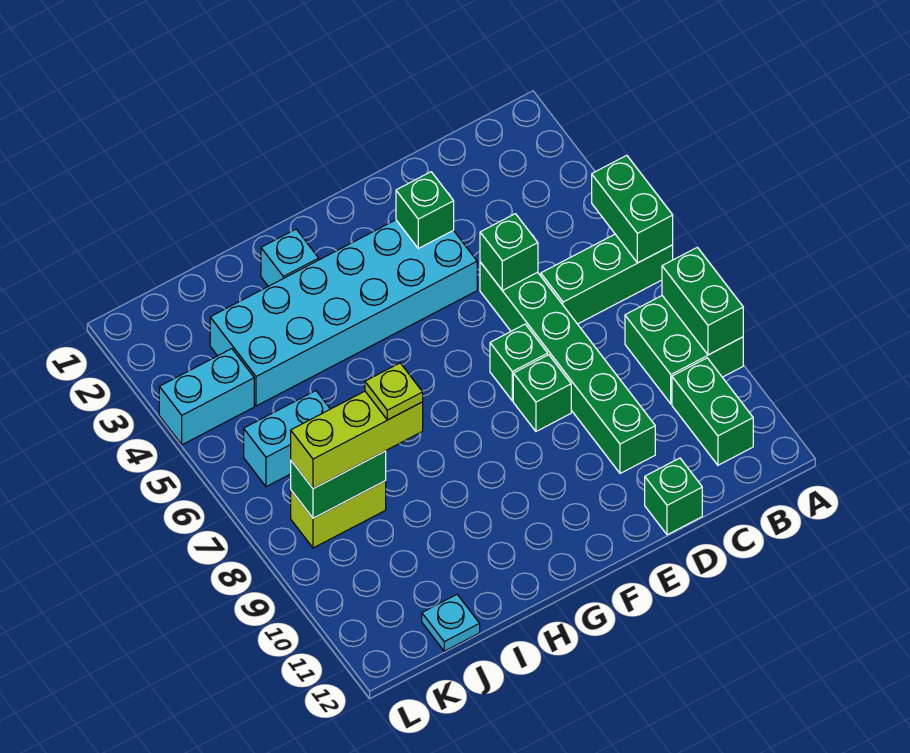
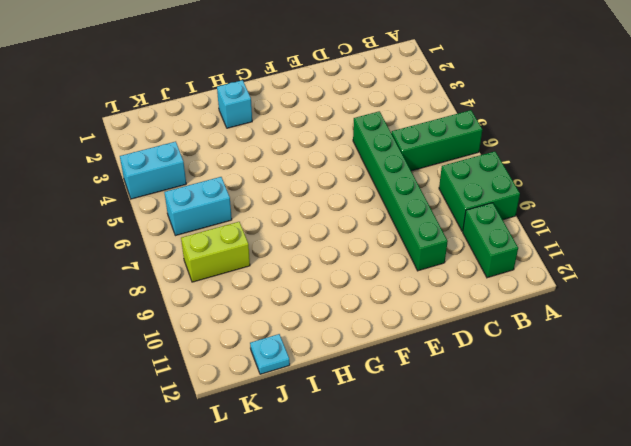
none -> green 1x1 brick [645,458,702,535]
none -> cyan 2x6 brick [210,220,477,406]
none -> green 1x1 brick [490,324,548,401]

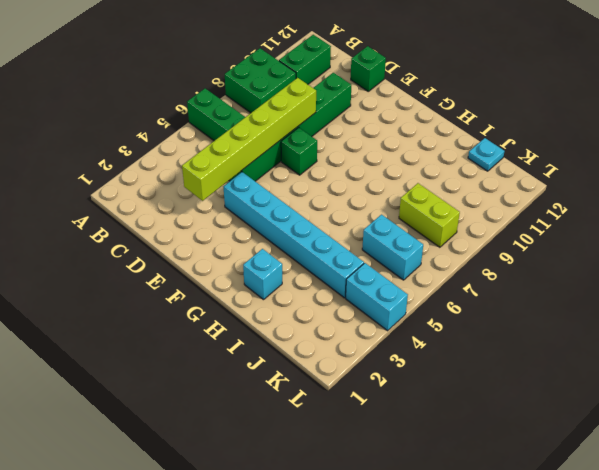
lime 1x6 brick [182,78,316,201] -> green 1x1 brick [480,214,538,290]
cyan 1x6 brick [224,172,364,298] -> cyan 2x6 brick [210,220,477,406]
none -> green 1x1 brick [513,355,571,431]
none -> green 1x2 brick [592,155,673,263]
none -> green 1x2 brick [662,247,743,355]

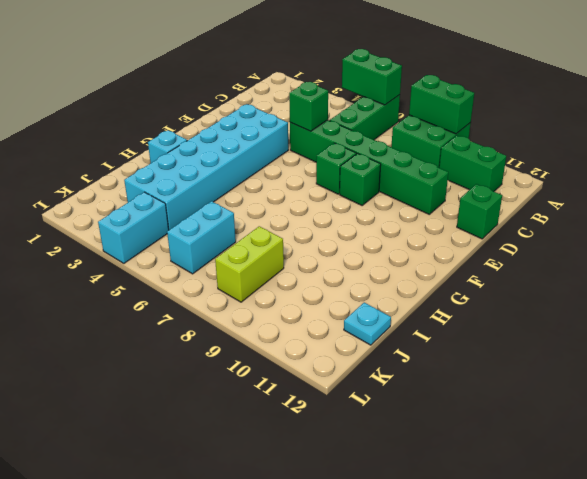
none -> green 1x1 brick [396,172,454,248]
none -> green 1x2 brick [291,451,386,518]
none -> lime 1x3 brick [291,391,423,489]

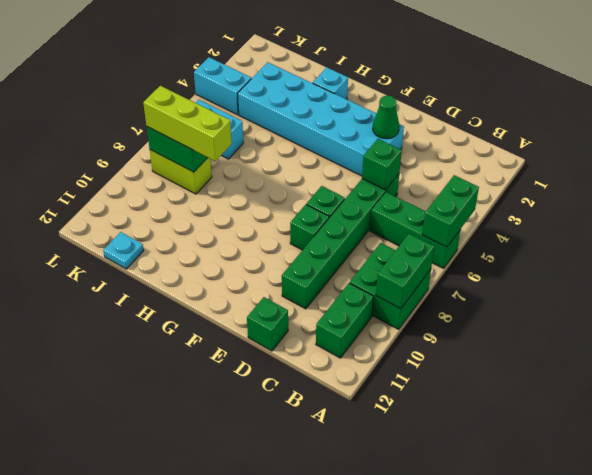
green 1x1 cone [373,96,399,139] -> green 1x1 brick [396,172,454,248]
none -> lime 1x1 plate [365,363,423,420]

